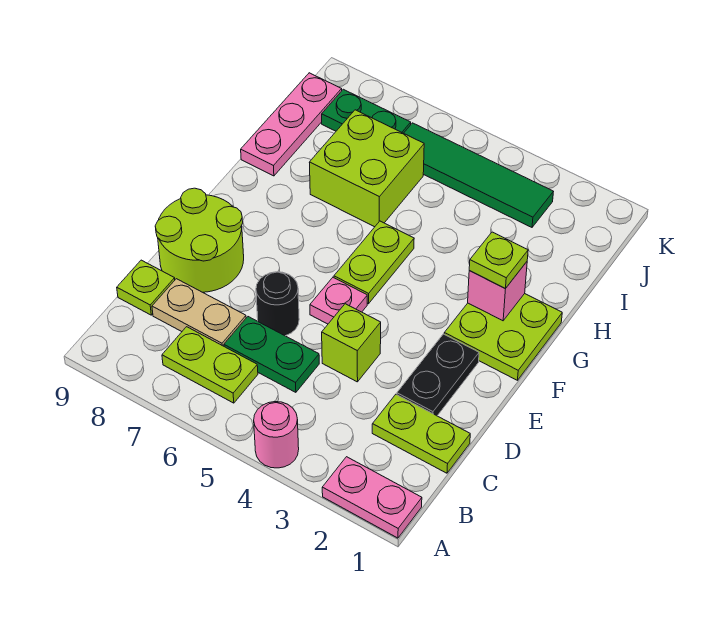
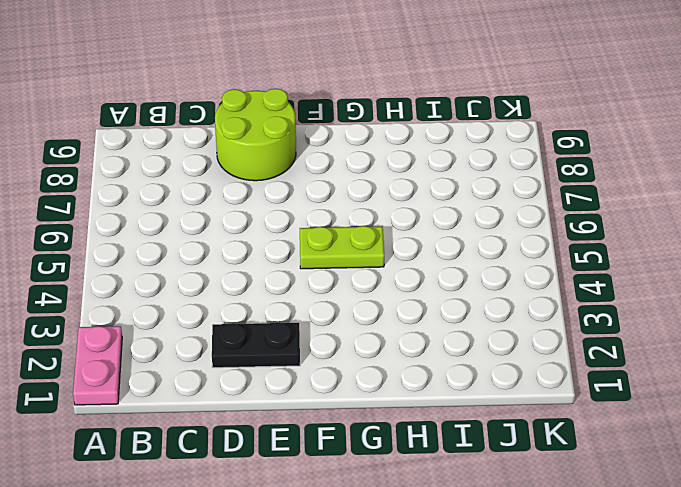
none -> pink 1x1 round brick [254,402,299,468]
none -> lime 1x2 plate [162,327,258,403]
none -> lime 1x2 plate [372,395,470,473]

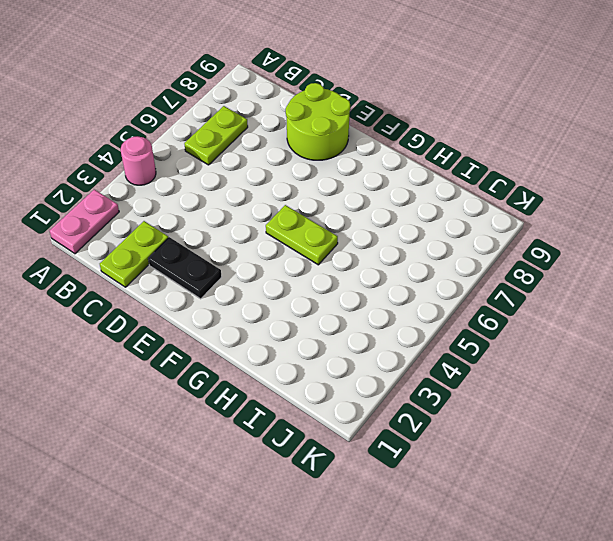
none -> green 1x2 plate [224,317,319,392]
none -> tan 1x2 plate [152,279,246,346]
none -> lime 1x1 plate [117,260,175,315]

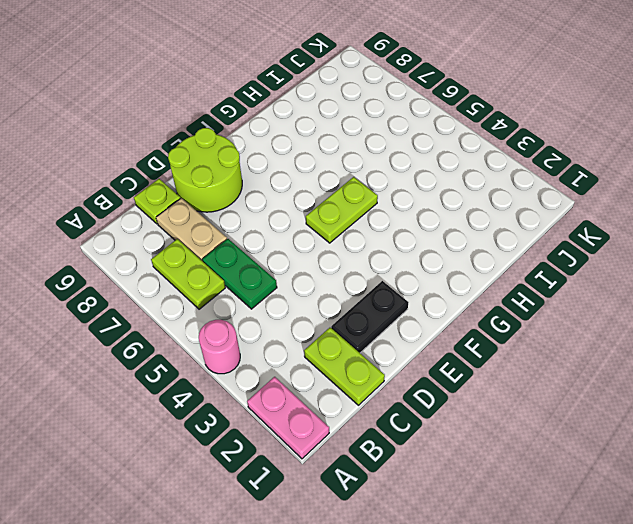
none -> lime 1x1 brick [322,304,381,382]
none -> black 1x1 round brick [256,272,299,336]
none -> pink 1x1 plate [310,277,367,324]

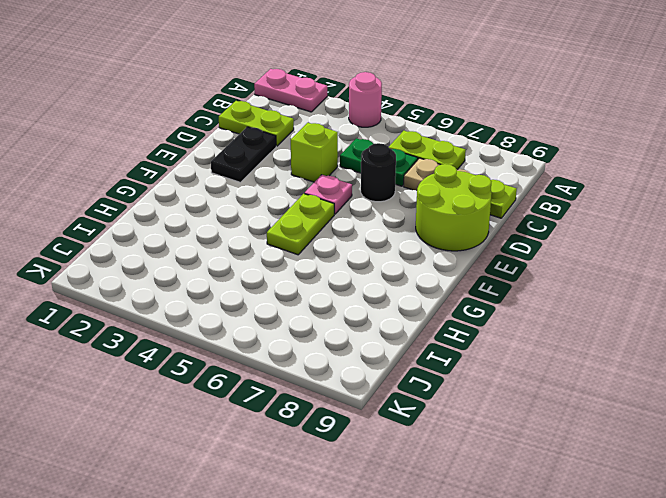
none -> lime 2x2 plate [444,294,562,380]
none -> lime 2x2 brick [309,110,424,227]
none -> pink 1x3 plate [241,73,342,176]

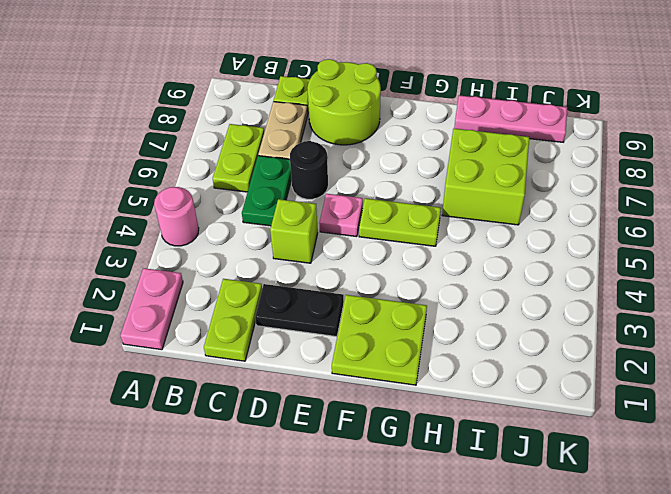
none -> green 1x4 tile [404,123,553,227]
none -> green 1x2 plate [322,89,411,133]
none -> pink 1x1 brick [468,262,527,321]

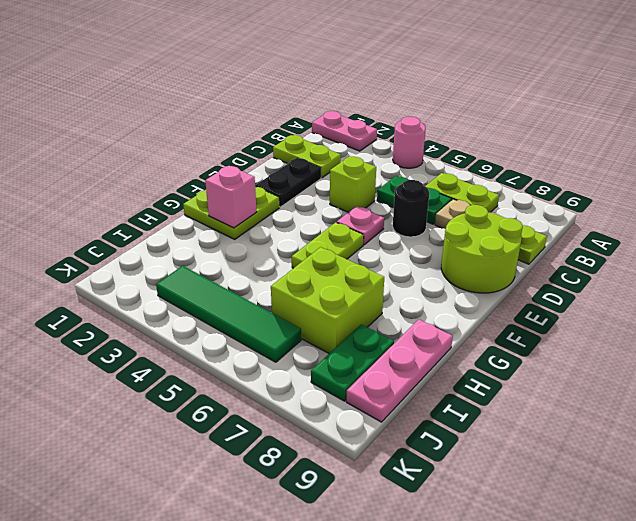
green 1x2 plate [311,324,394,401] -> green 1x2 plate turned to [322,89,411,133]
none -> lime 1x1 plate [469,232,528,289]

